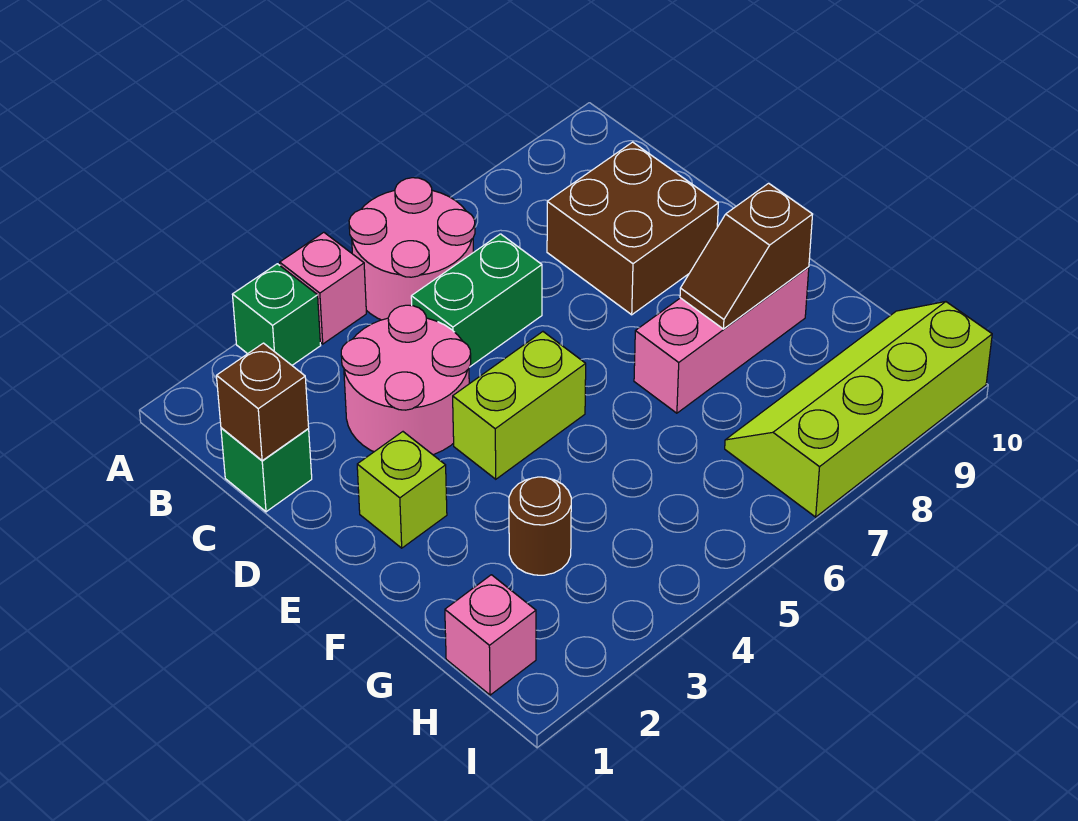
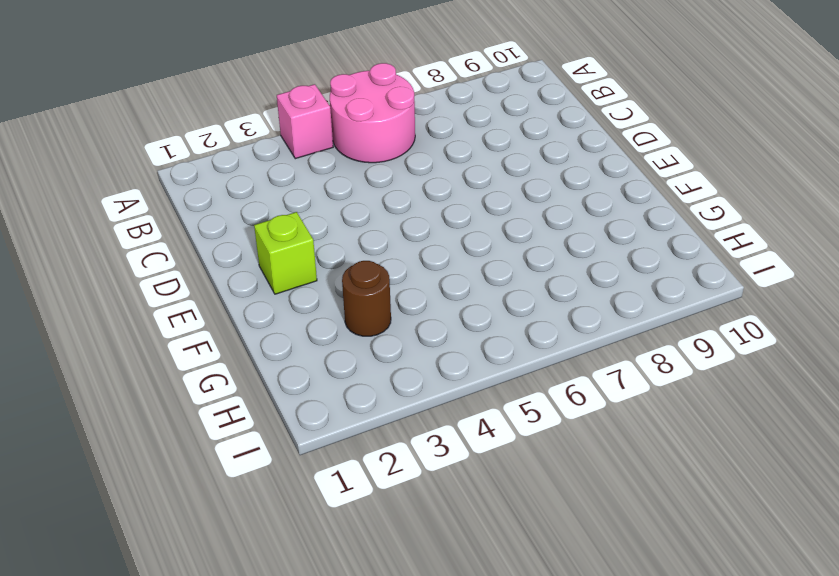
none -> green 1x1 brick [232,264,321,365]
none -> green 1x1 brick [221,428,312,512]
none -> pink 2x2 round brick [341,305,471,455]

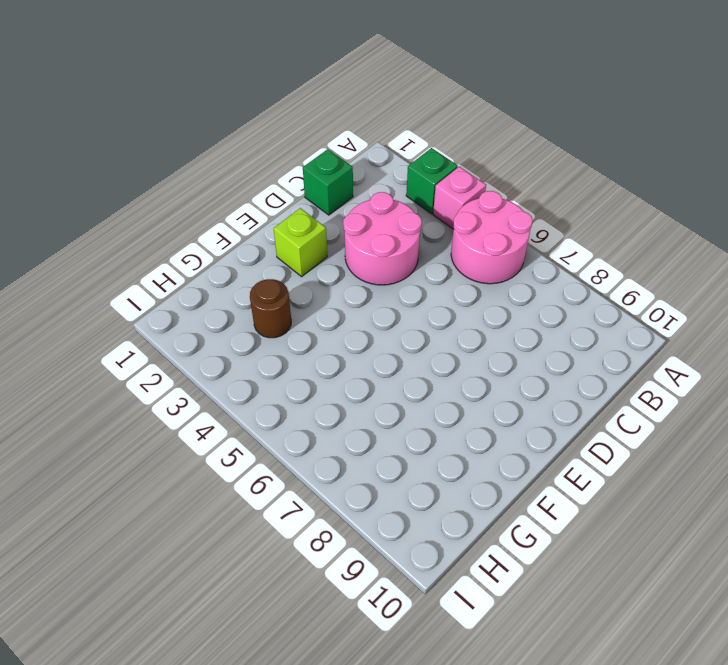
none -> green 1x2 brick [411,234,542,366]
none -> brown 2x2 brick [547,142,718,315]
none -> lime 1x2 brick [453,332,586,479]

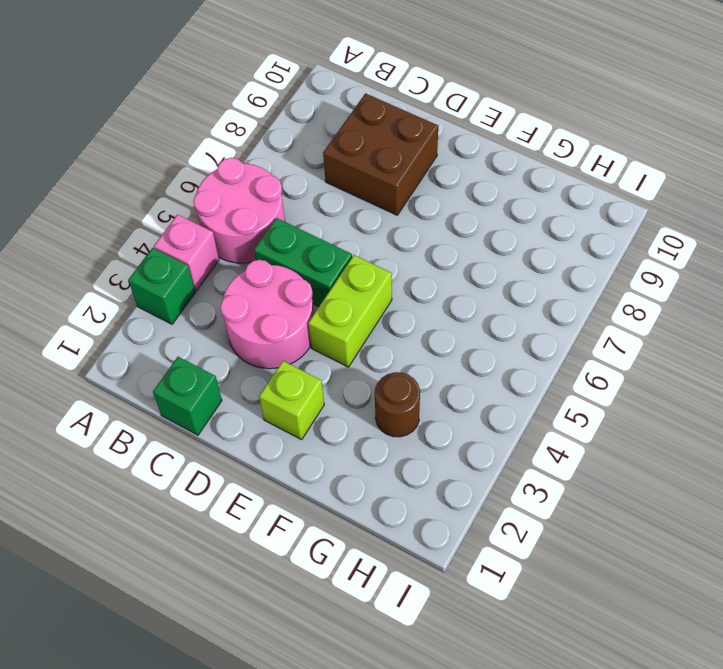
green 1x2 brick [254,218,352,307] -> green 1x2 brick turned to [411,234,542,366]
none -> pink 1x3 brick [634,267,809,413]
none -> pink 1x1 brick [445,575,536,695]
none -> lime 2x4 slope [725,302,992,517]

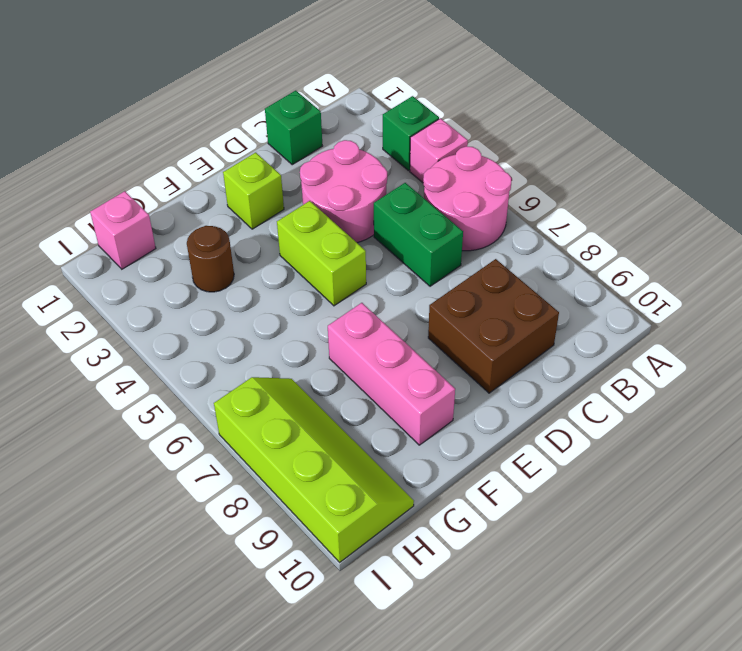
none -> brown 1x1 brick [217,343,309,460]
none -> brown 1x2 slope [680,183,813,329]

